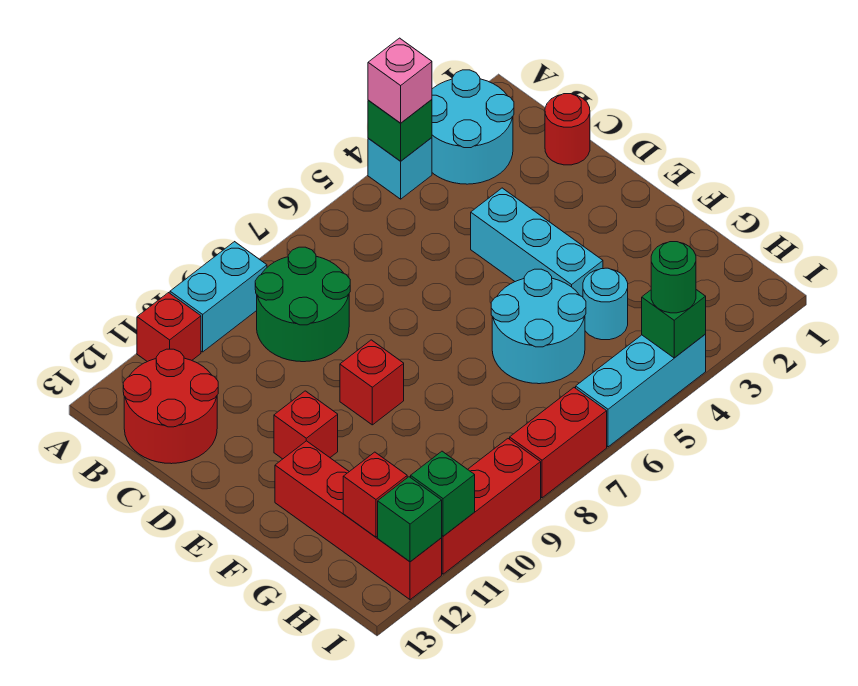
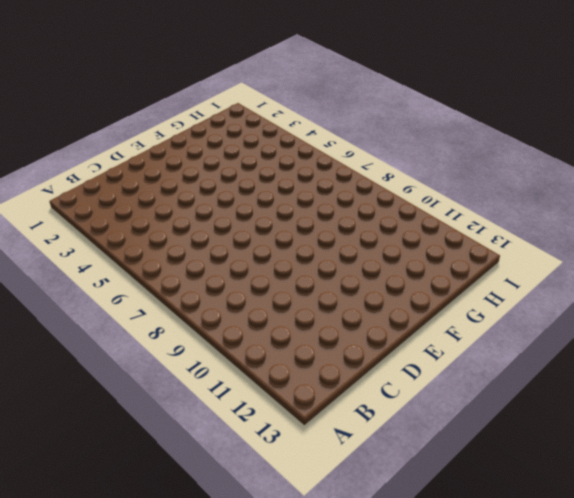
none -> cyan 2x2 round brick [432,70,514,184]
none -> cyan 1x1 brick [368,138,432,199]
none -> cyan 1x2 brick [170,242,267,352]

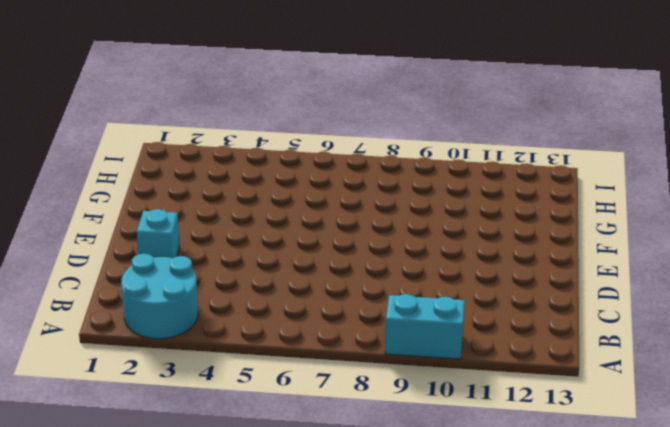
cyan 1x1 brick [137,209,180,258] -> cyan 1x1 brick moved to [368,138,432,199]
none -> red 1x1 brick [137,293,201,362]
none -> green 2x2 round brick [255,247,350,362]
none -> red 2x2 round brick [123,349,218,464]

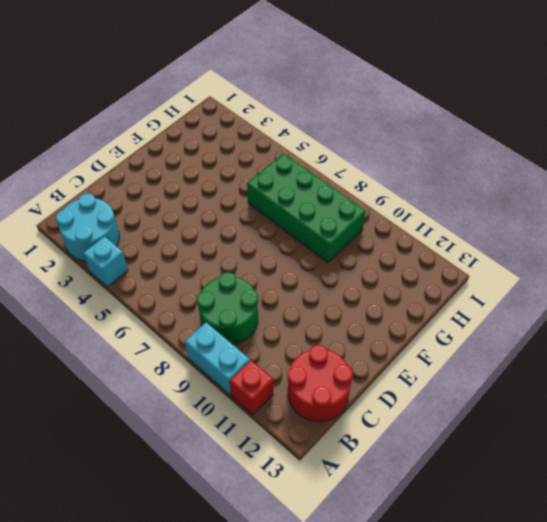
green 2x4 brick [247,153,366,263] -> cyan 2x2 round brick [491,269,586,384]
none -> red 1x1 round brick [545,94,590,165]
none -> cyan 1x3 brick [471,188,603,297]
none -> red 1x1 brick [340,340,404,425]

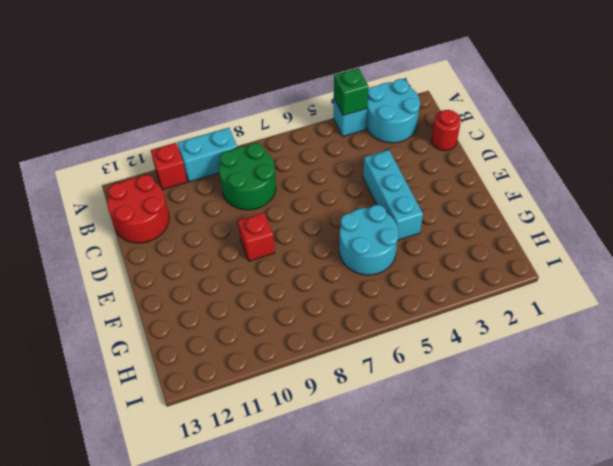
none -> red 1x1 brick [274,391,338,459]
none -> red 1x4 brick [275,441,442,600]
none -> cyan 1x1 round brick [583,268,628,340]

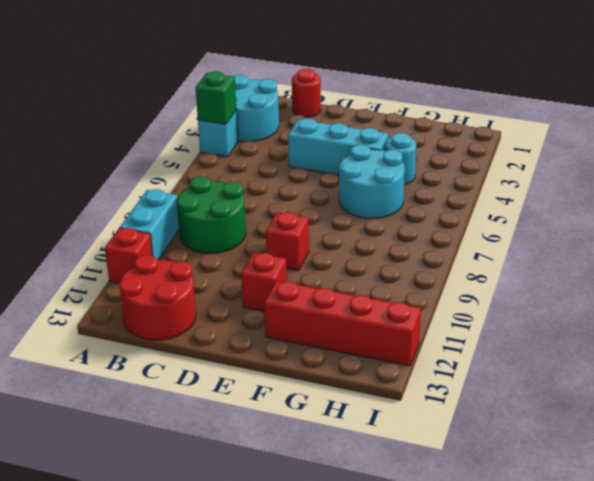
none -> cyan 1x3 brick [576,334,706,447]
none -> red 1x2 brick [510,388,607,498]
none -> red 1x3 brick [442,439,541,574]

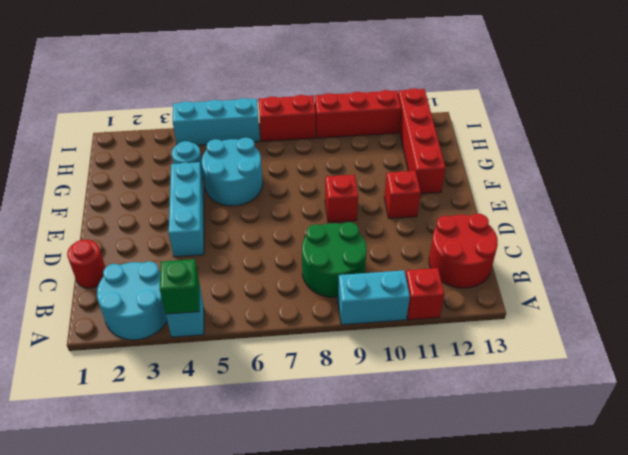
none -> red 1x1 brick [343,452,407,537]
none -> green 1x1 brick [642,290,706,358]
none -> green 1x1 brick [411,451,475,536]

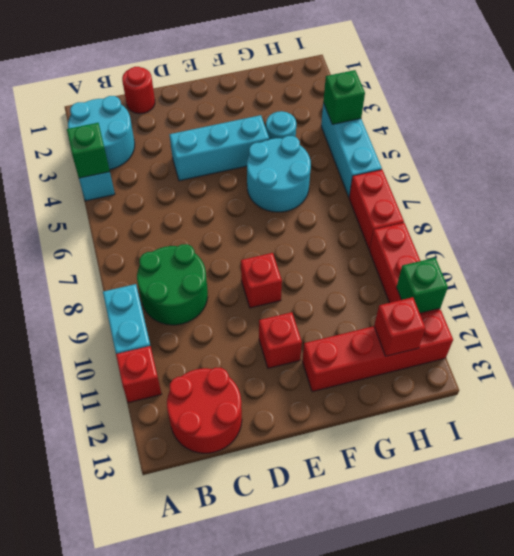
none -> green 1x1 brick [378,477,442,562]
none -> pink 1x1 brick [368,38,432,123]
none -> green 1x1 round brick [651,242,696,313]

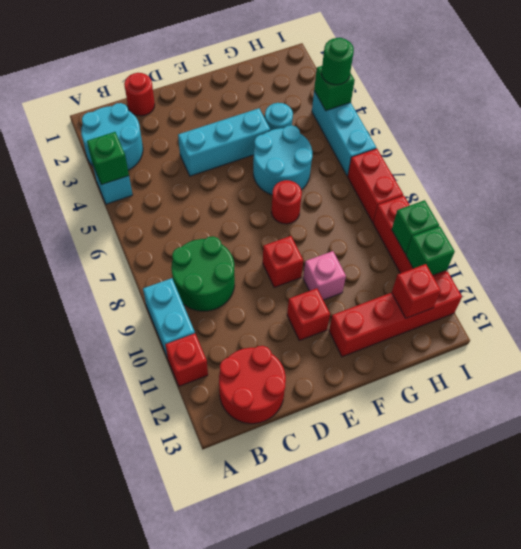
red 1x1 round brick [271,180,302,224] -> none
pink 1x1 brick [303,251,346,300] -> pink 1x1 brick moved to [368,38,432,123]
green 1x1 brick [392,200,439,254] -> green 1x1 brick moved to [378,477,442,562]

